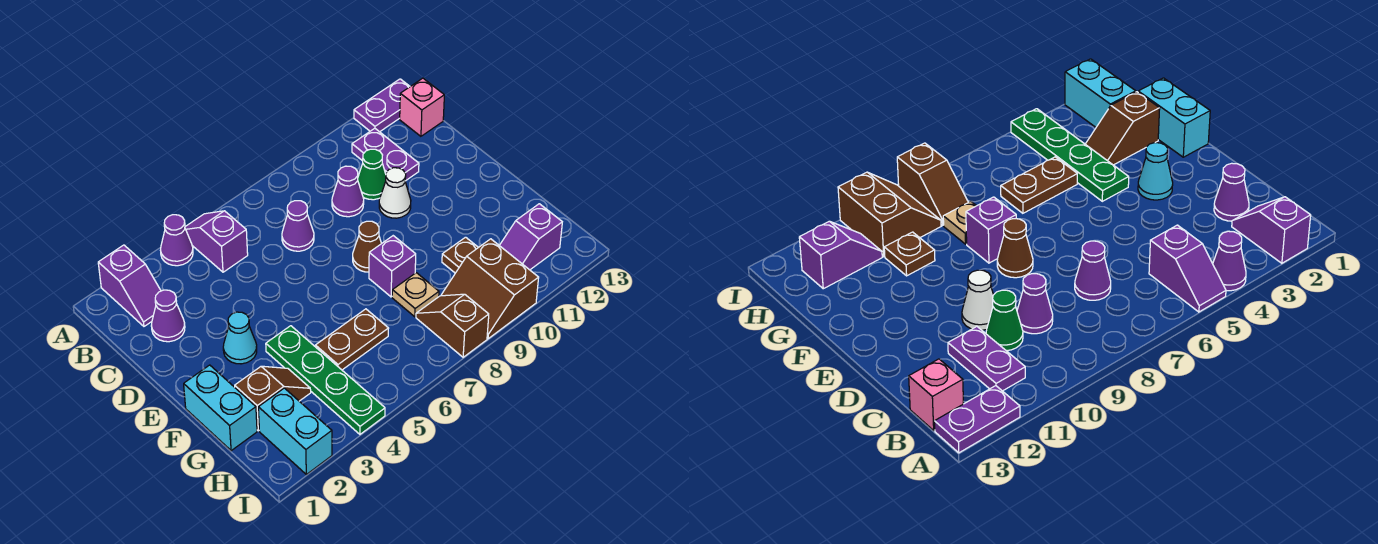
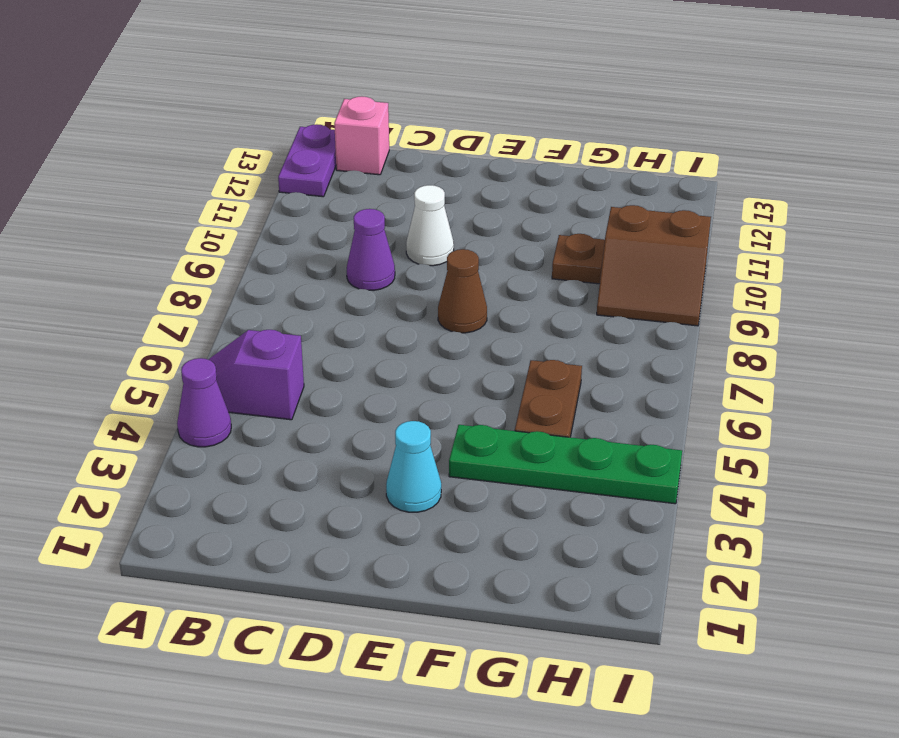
none -> purple 1x2 slope [98,245,161,326]
none -> purple 1x2 plate [352,128,419,181]
none -> purple 1x1 cone [151,290,185,342]

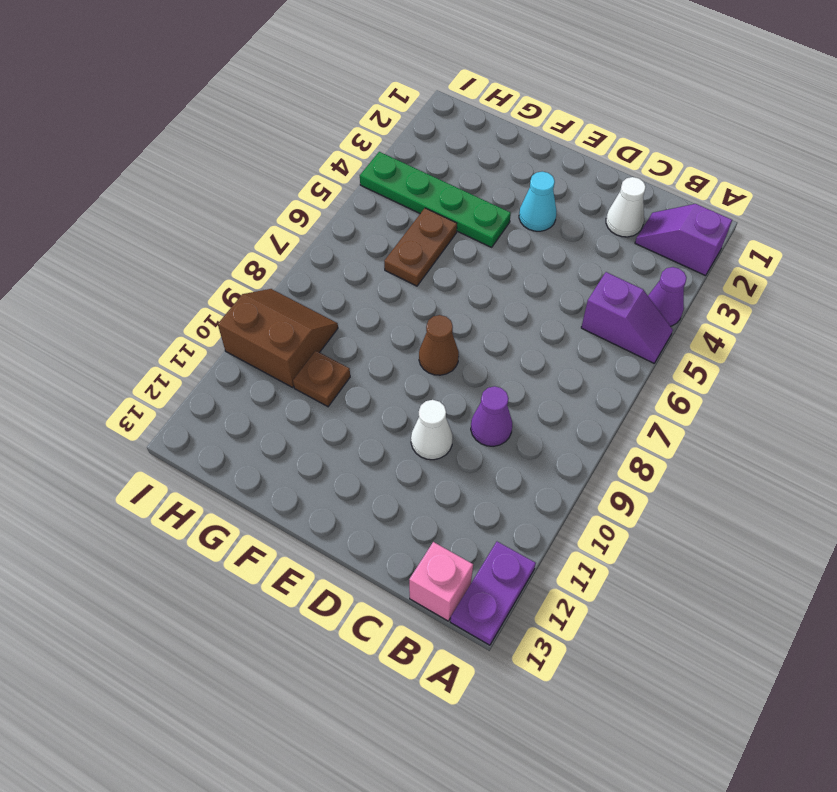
white 1x1 cone [606,177,646,237] -> purple 1x1 cone [151,290,185,342]
none -> purple 1x2 plate [352,128,419,181]
none -> purple 1x1 cone [282,201,314,251]
none -> green 1x1 cone [358,149,386,200]

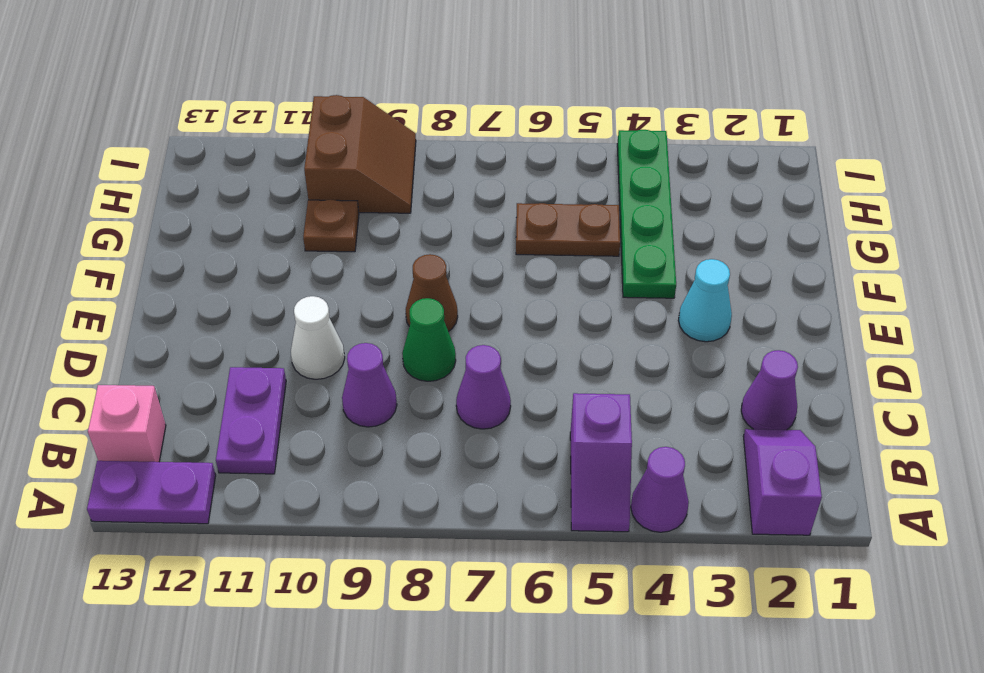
green 1x1 cone [402,298,456,381] -> green 1x1 cone moved to [358,149,386,200]
none -> cyan 1x2 brick [184,365,257,451]
none -> purple 1x1 brick [369,236,416,297]
none -> brown 1x2 slope [235,366,311,431]

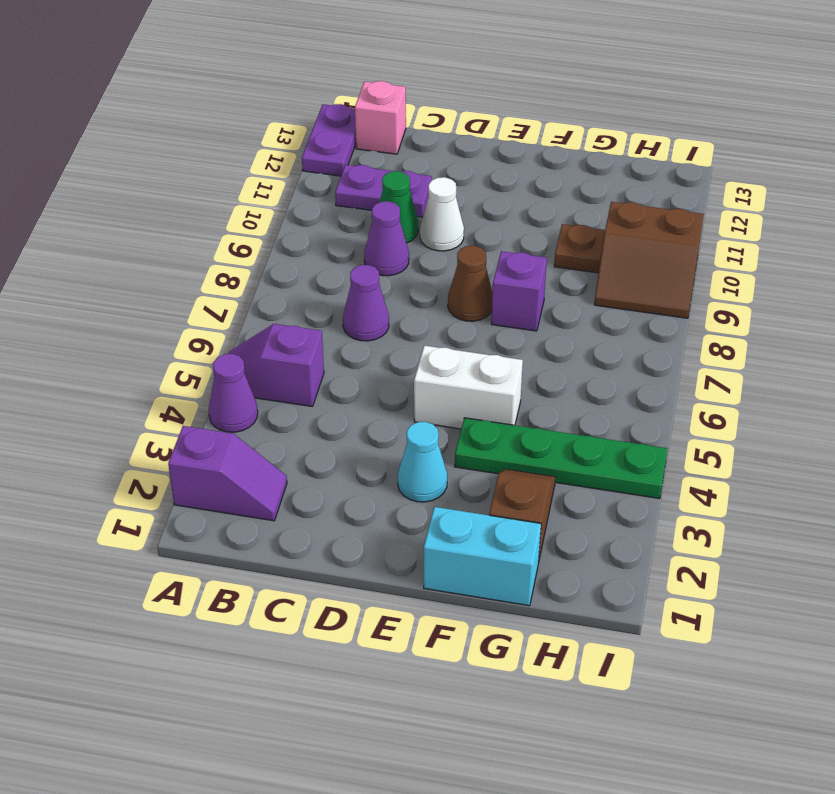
white 1x2 brick [414,346,523,429] -> none
none -> purple 1x1 cone [151,290,185,342]
none -> brown 1x2 plate [315,309,389,370]
none -> tan 1x1 plate [392,273,439,317]

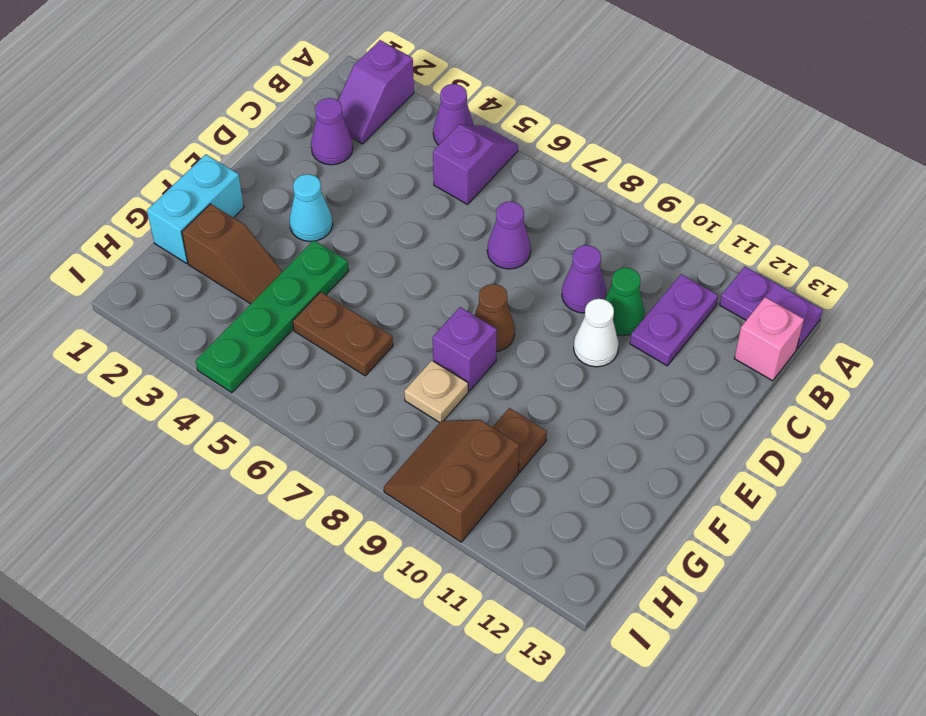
none -> cyan 1x2 brick [258,388,332,474]
none -> brown 1x2 slope [416,294,489,357]
none -> purple 1x2 slope [499,204,562,270]

